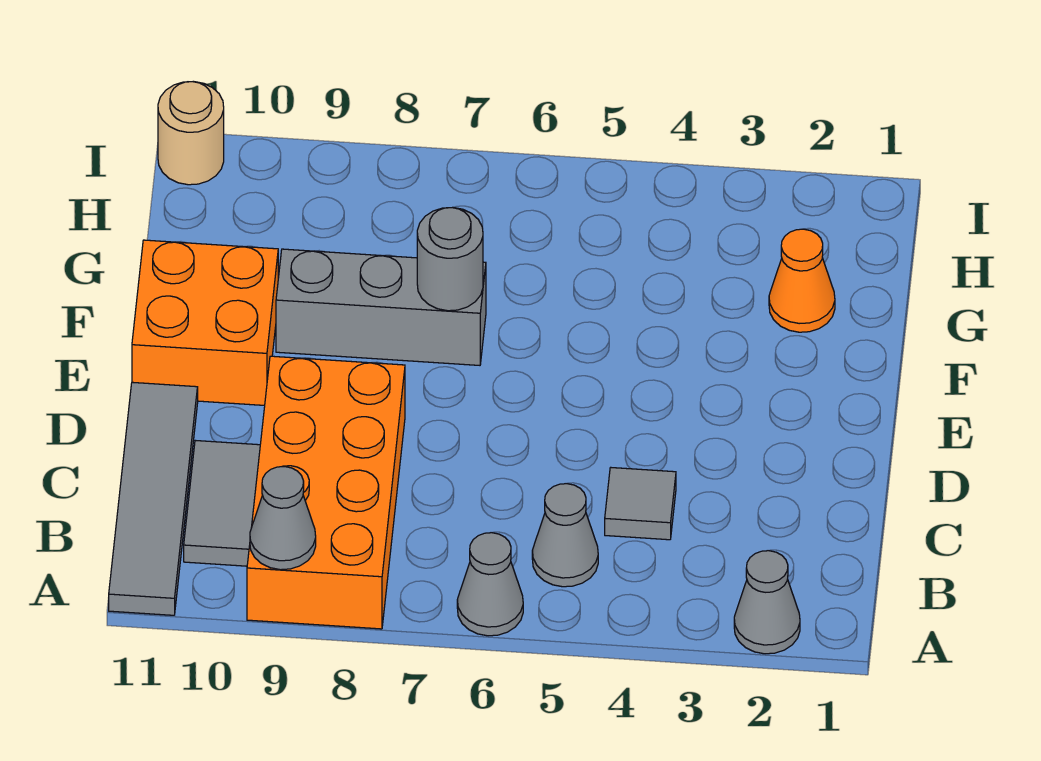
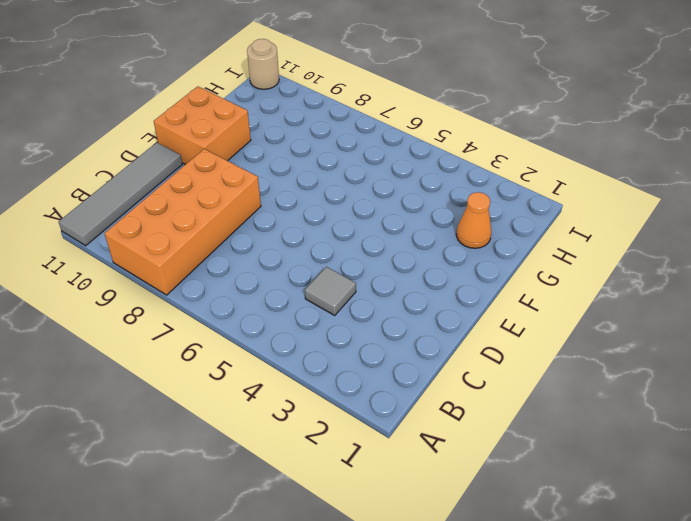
none -> grey 1x1 cone [734,551,800,654]
none -> grey 1x1 cone [457,533,523,636]
none -> grey 1x1 cone [532,484,598,587]

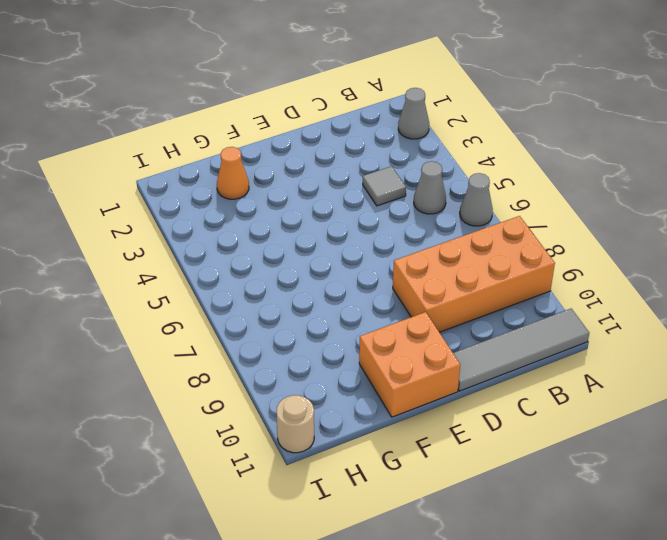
none -> grey 1x2 tile [184,440,260,566]
none -> grey 1x3 brick [276,249,486,365]
none -> grey 1x1 cone [250,467,316,570]

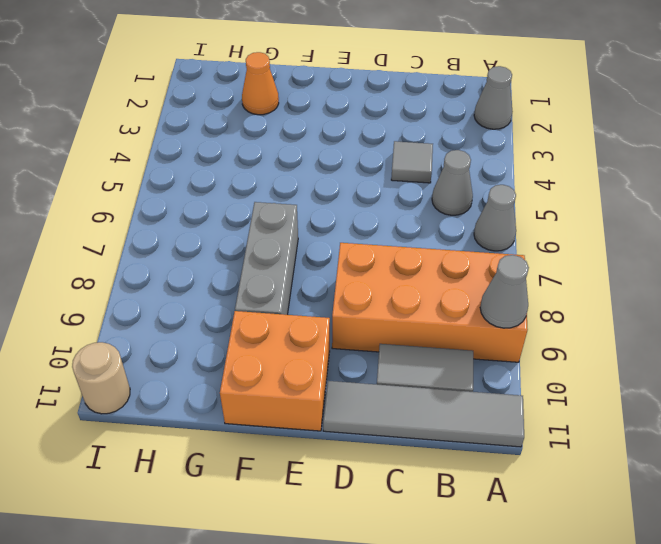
none -> grey 1x1 round brick [417,207,483,311]

